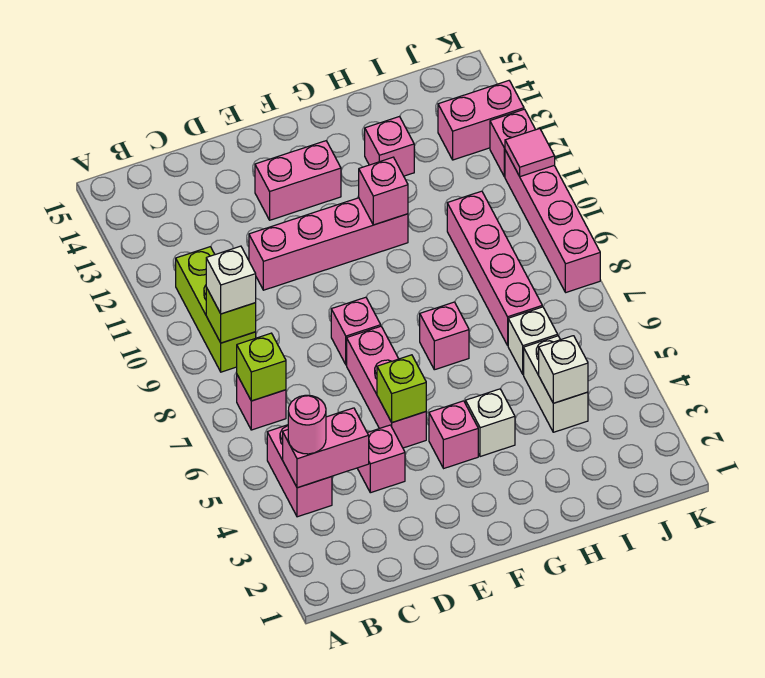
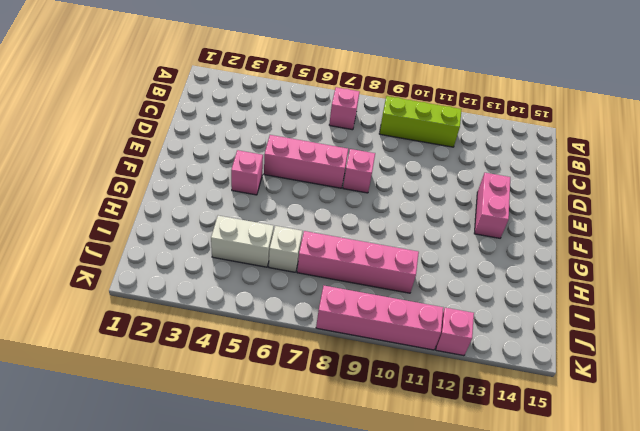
none -> pink 1x2 brick [267,425,332,517]
none -> pink 1x1 brick [357,425,405,493]
none -> pink 1x4 brick [249,198,408,290]

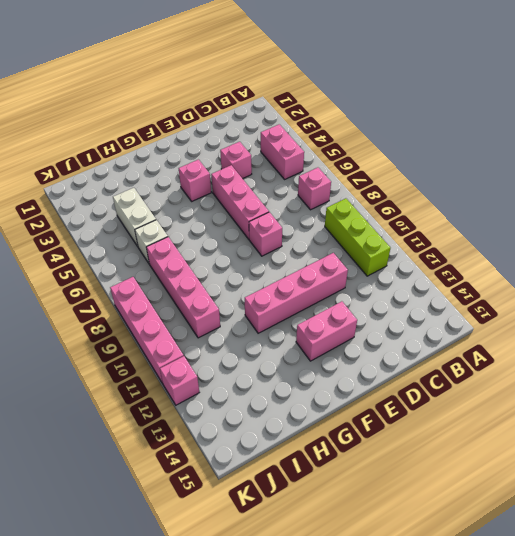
none -> white 1x1 brick [466,389,515,457]
none -> pink 1x1 brick [420,302,469,370]
none -> pink 1x1 brick [365,116,414,176]

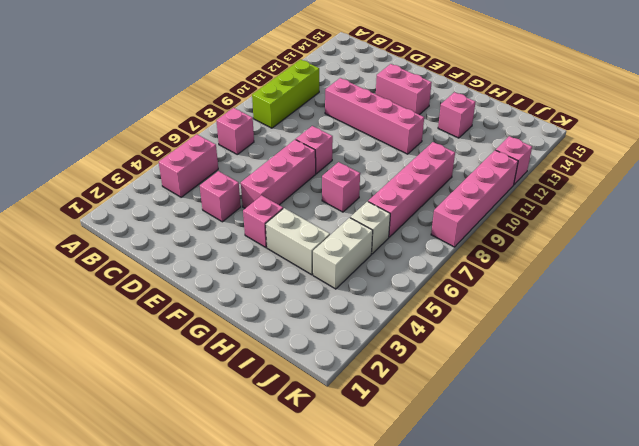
white 1x2 brick [266,208,330,275] -> white 1x1 brick [466,389,515,457]
none -> pink 1x2 brick [438,81,524,160]
none -> pink 1x2 brick [283,408,369,488]
none -> lime 1x1 brick [237,333,286,401]

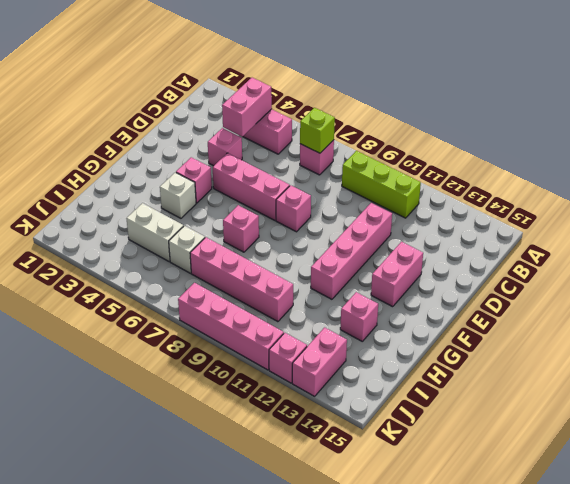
none -> lime 1x1 brick [206,288,256,343]
none -> lime 1x1 brick [377,355,426,422]
none -> pink 1x1 brick [359,157,408,225]

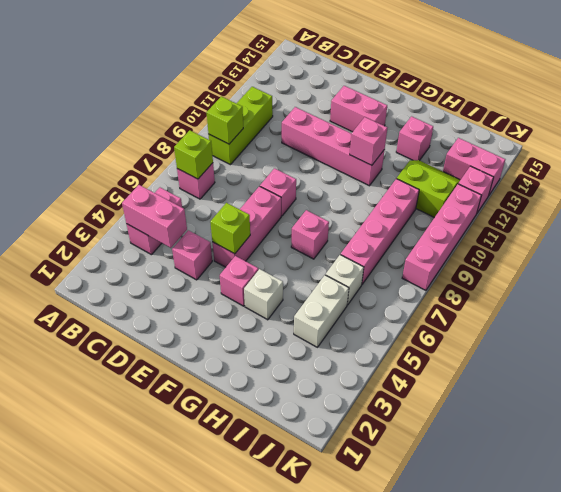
lime 2x2 slope [397,160,460,218] -> none
none -> white 1x1 brick [539,336,588,403]
none -> pink 1x1 tile [505,129,555,177]
none -> pink 1x1 round brick [288,395,326,454]

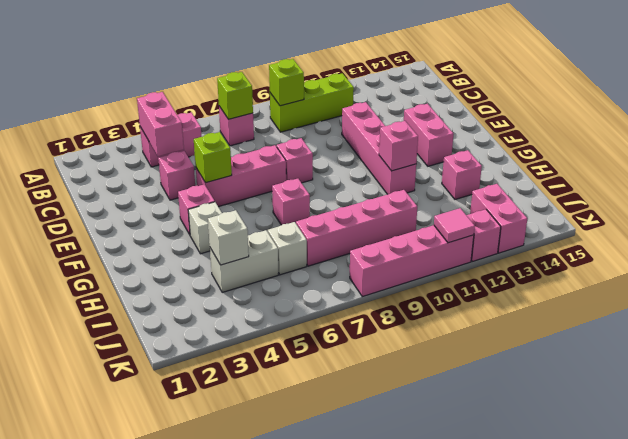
none -> pink 1x1 round brick [288,395,326,454]
none -> white 1x1 brick [206,246,256,314]

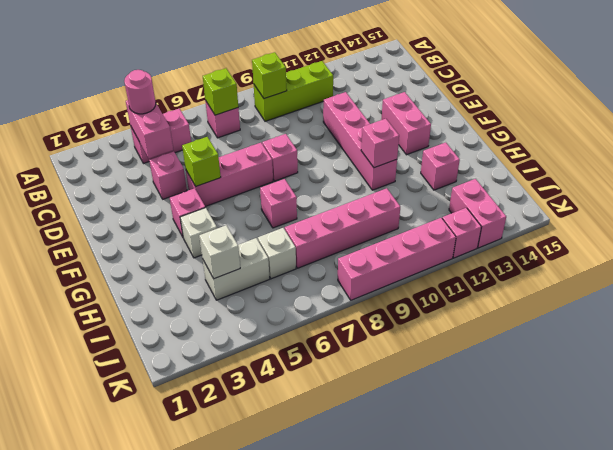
none -> pink 1x1 tile [505,129,555,177]
none -> white 1x1 brick [206,246,256,314]

